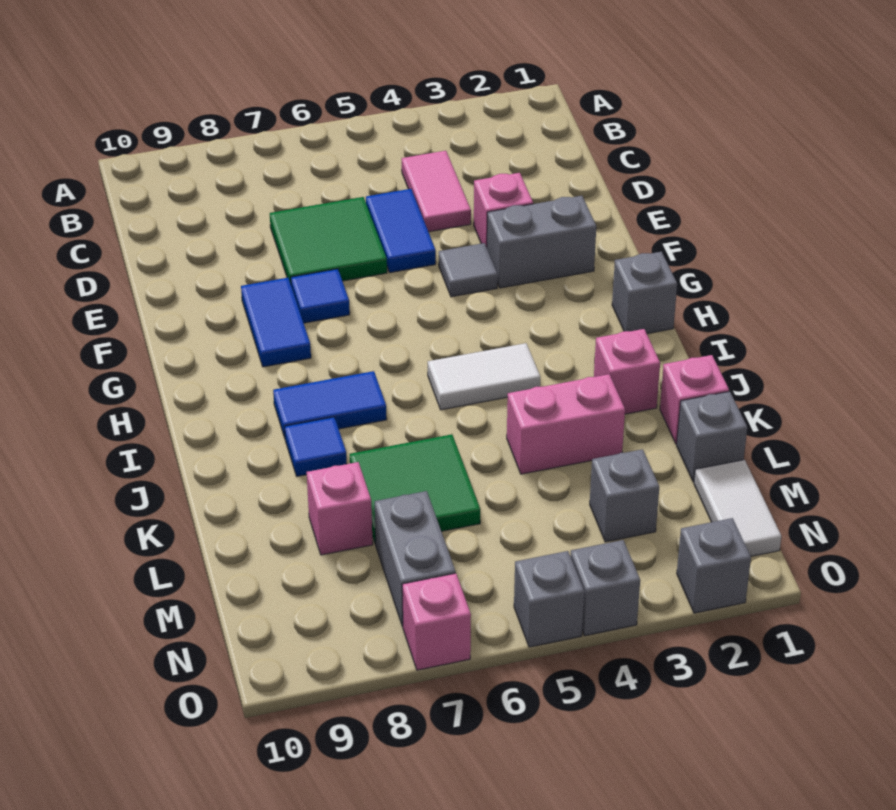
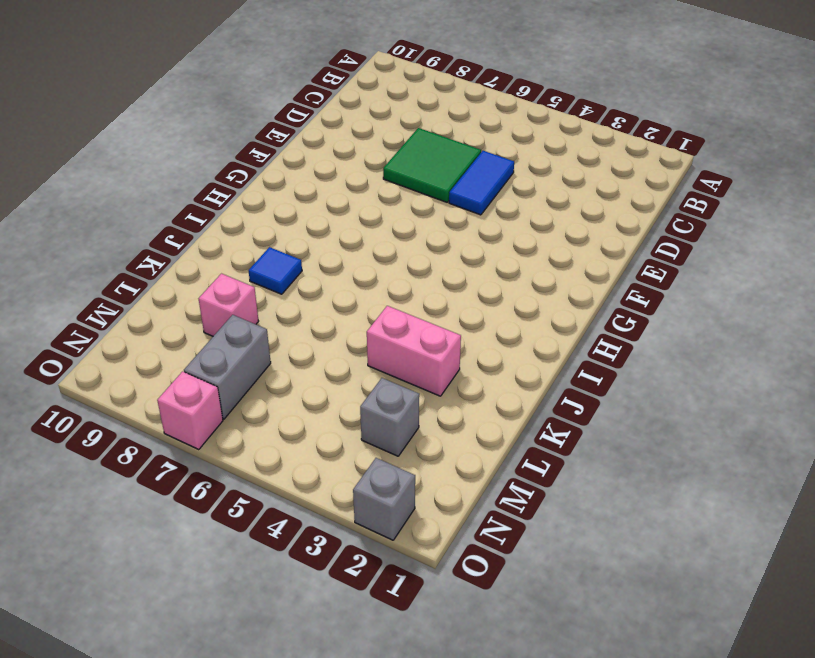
none -> pink 1x2 tile [402,151,471,232]
none -> pink 1x1 brick [474,173,533,247]
none -> grey 1x2 brick [487,196,596,288]

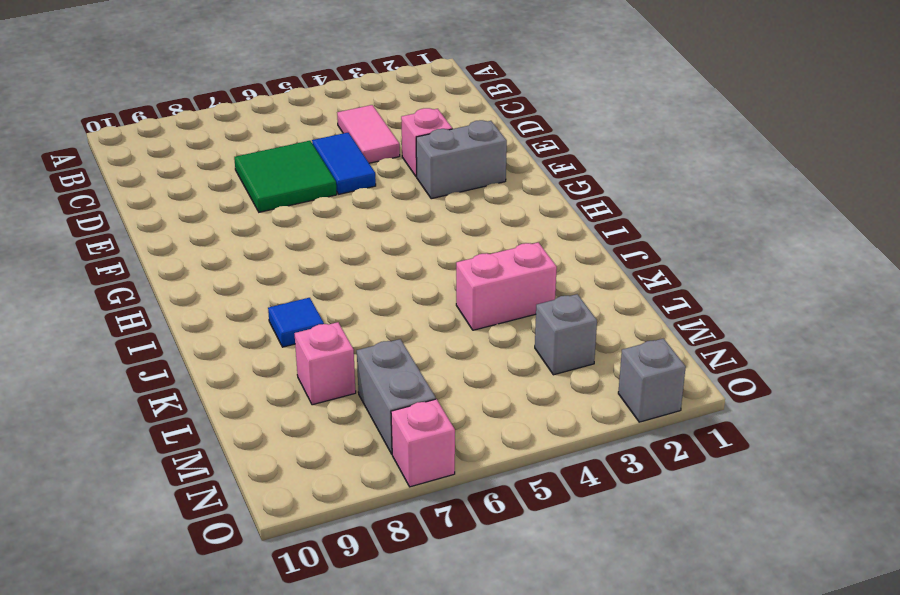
none -> grey 1x1 tile [439,243,498,297]
none -> blue 1x1 tile [291,269,350,323]
none -> blue 1x2 tile [241,278,311,367]

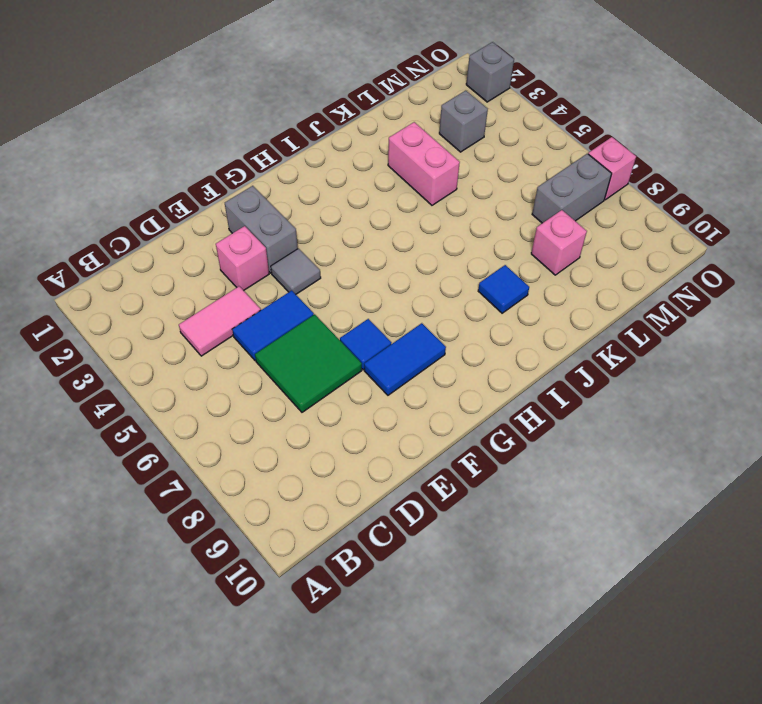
none -> grey 1x1 brick [612,252,677,334]
none -> white 1x2 tile [428,343,540,410]
none -> blue 1x2 tile [273,371,387,437]

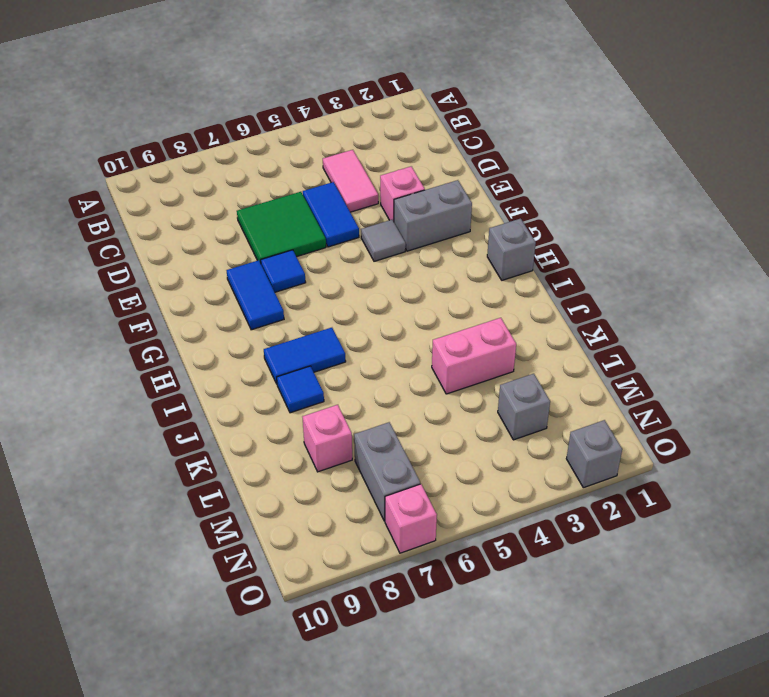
none -> white 1x2 tile [428,343,540,410]
none -> pink 1x1 brick [594,329,660,414]
none -> pink 1x1 brick [660,355,729,444]

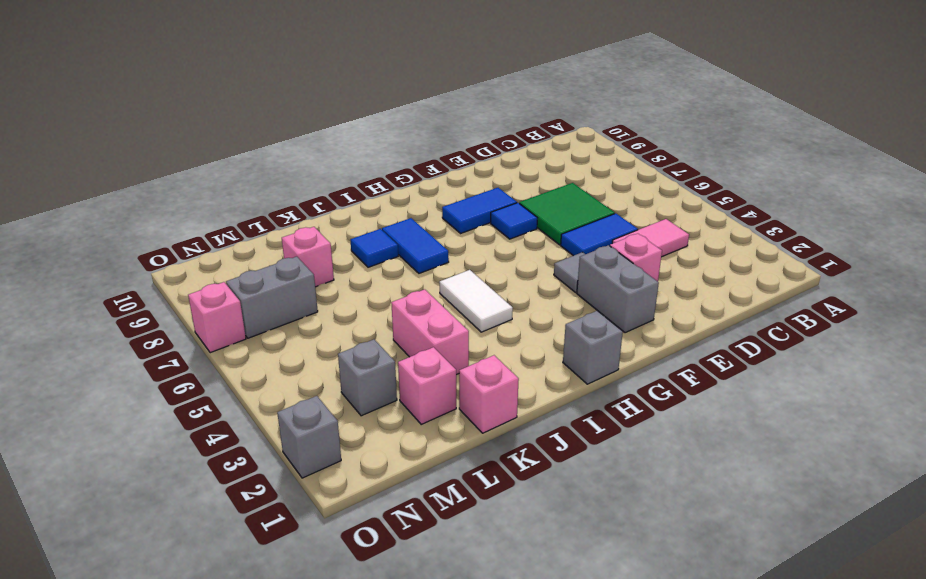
pink 1x1 brick [398,347,456,424] -> pink 1x1 brick moved to [594,329,660,414]
none -> green 2x2 tile [350,434,480,544]
none -> grey 1x1 brick [677,391,747,482]
none -> white 1x2 tile [694,460,782,556]

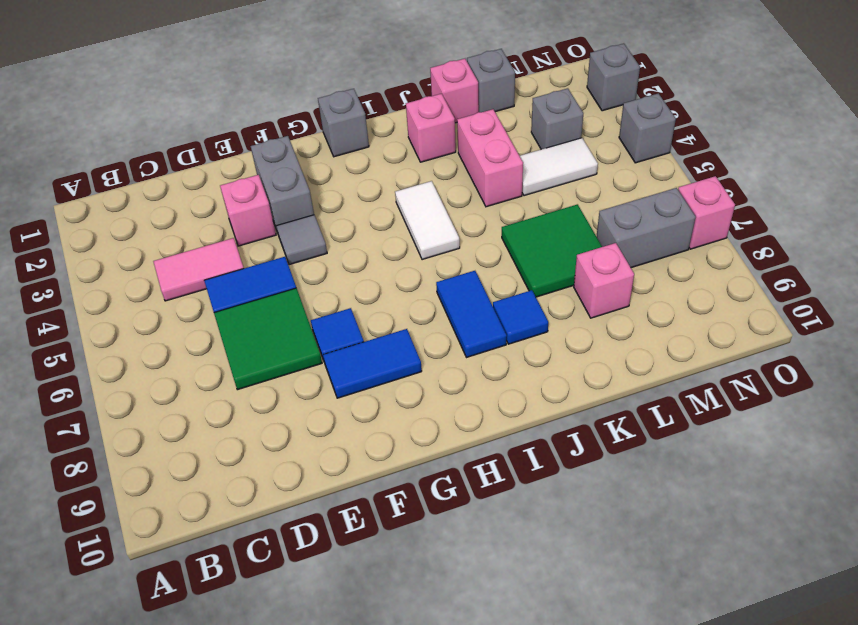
white 1x2 tile [520,138,598,196] -> white 1x2 tile moved to [694,460,782,556]
none -> grey 1x1 brick [514,551,584,647]

